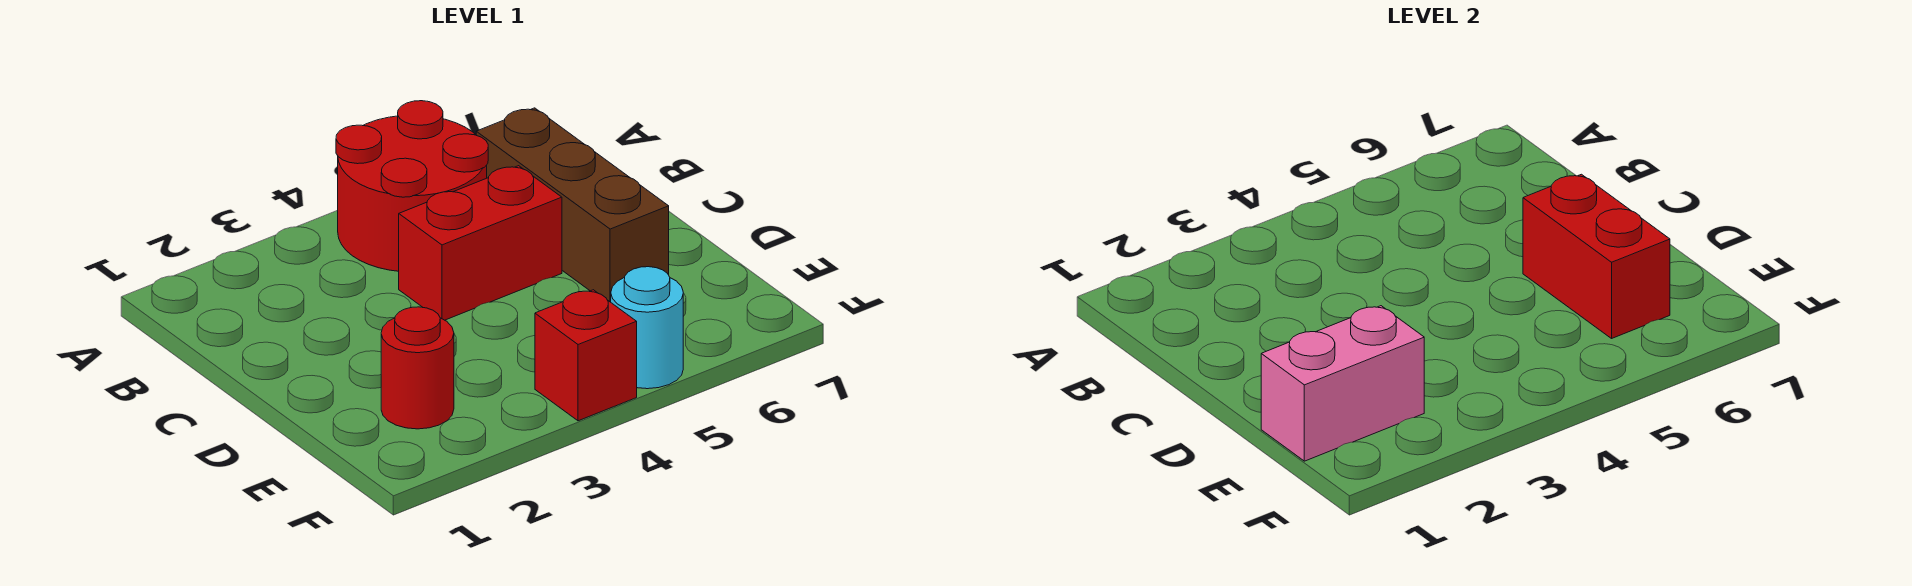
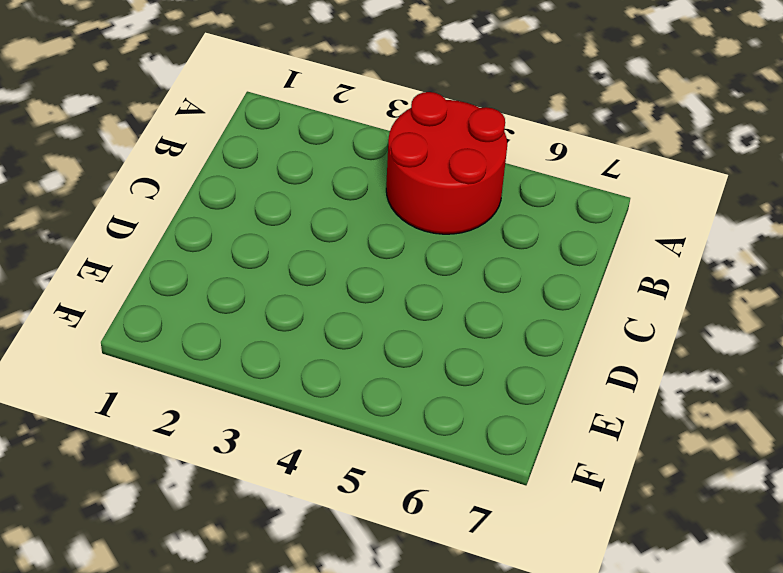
none -> brown 1x3 brick [476,108,669,302]
none -> red 1x2 brick [399,166,562,320]

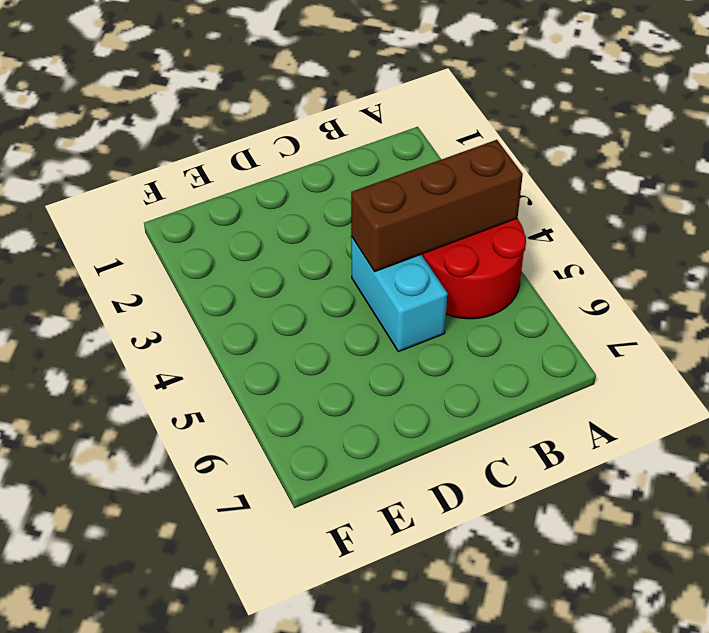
brown 1x3 brick [351,140,523,272] -> brown 1x3 brick moved to [476,108,669,302]
cyan 1x2 brick [351,237,447,352] -> red 1x2 brick [399,166,562,320]
none -> red 1x1 round brick [381,307,454,429]
none -> red 1x1 brick [535,290,637,421]

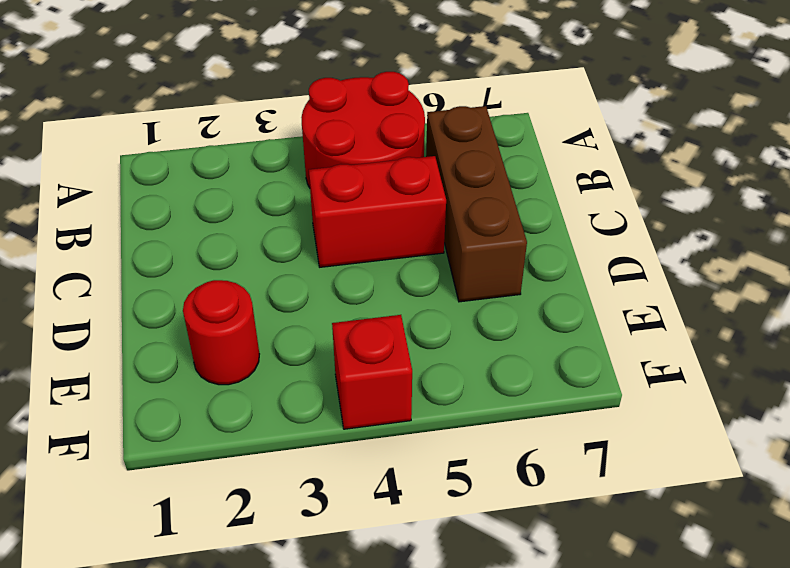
none -> cyan 1x1 round brick [611,267,683,389]
none -> red 1x2 brick [1523,174,1670,338]

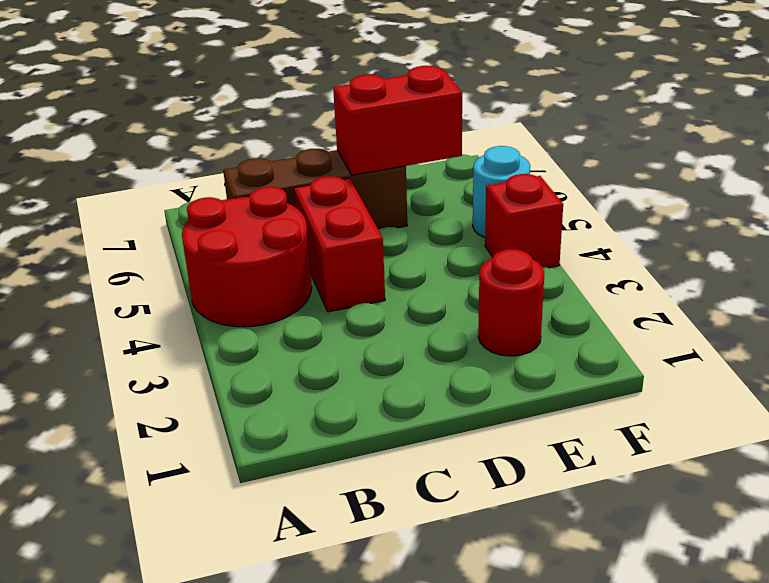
none -> pink 1x2 brick [1261,306,1424,461]

